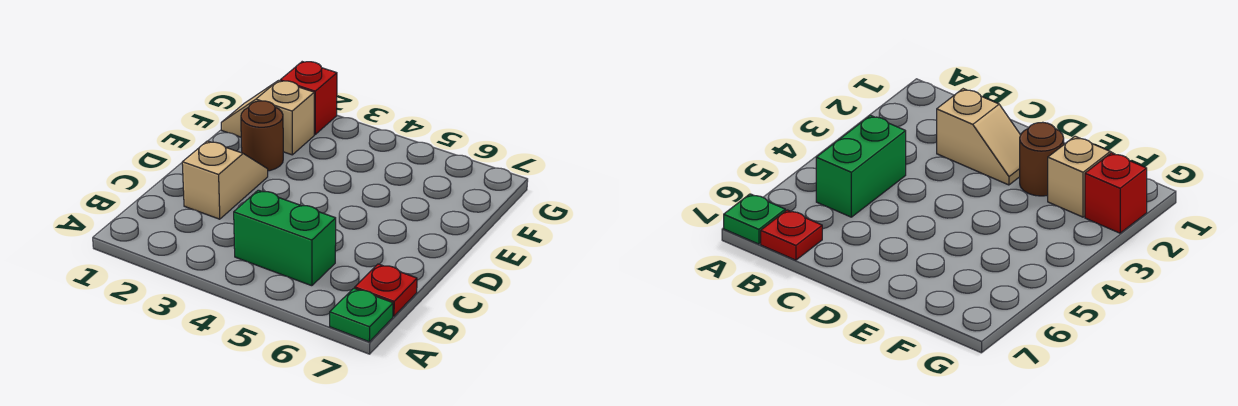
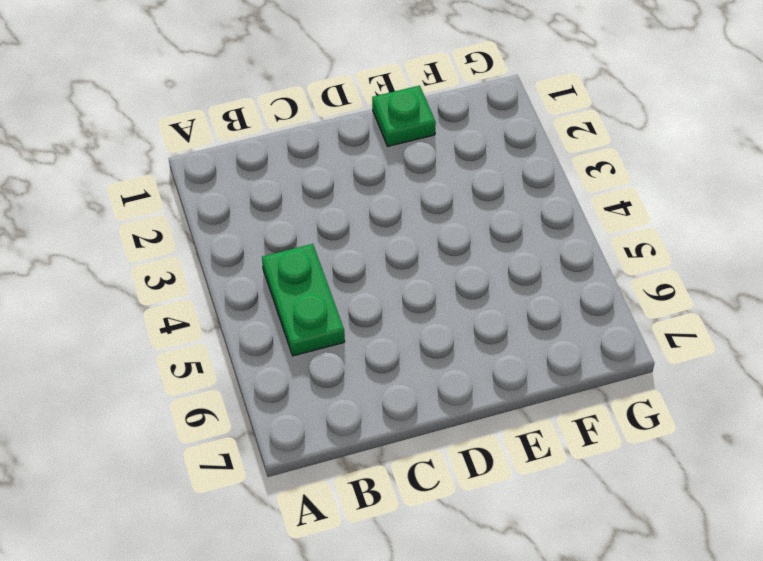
green 1x2 plate [262,244,345,356] -> green 1x2 brick [234,190,336,286]
green 1x1 plate [372,86,436,146] -> green 1x1 plate moved to [330,288,393,342]
none -> red 1x1 plate [355,264,417,316]
none -> tan 1x2 slope [182,141,268,219]

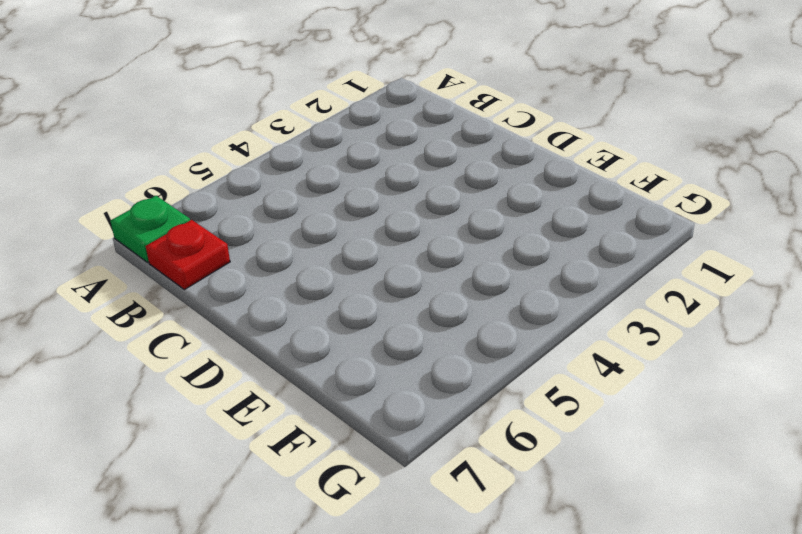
none -> green 1x2 brick [234,190,336,286]
none -> tan 1x2 slope [182,141,268,219]

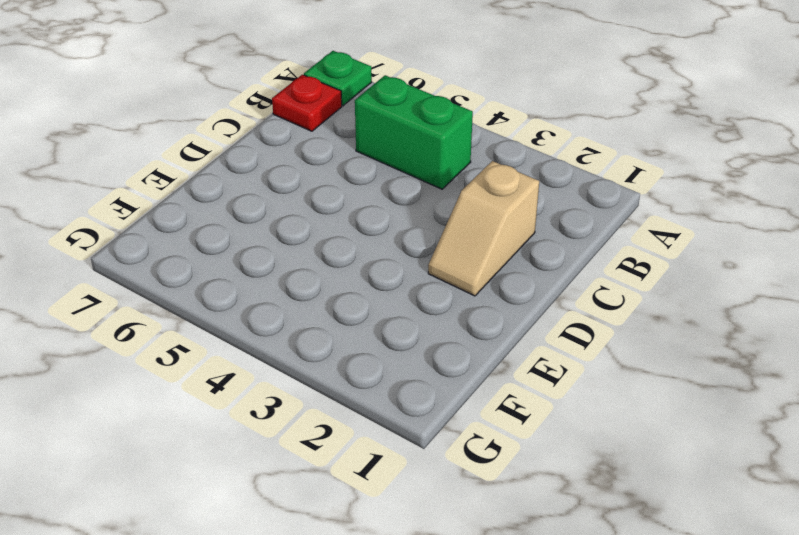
none -> brown 1x1 round brick [241,101,283,171]
none -> tan 1x2 slope [221,81,314,155]

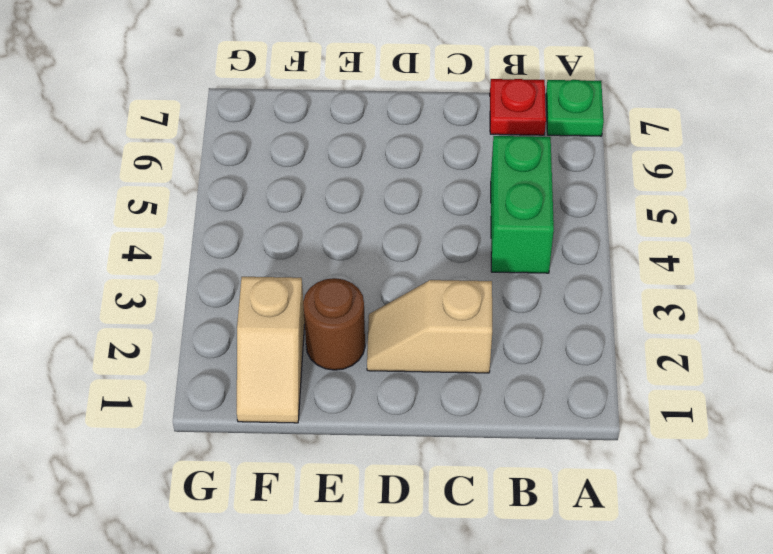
none -> red 1x1 brick [280,62,337,134]

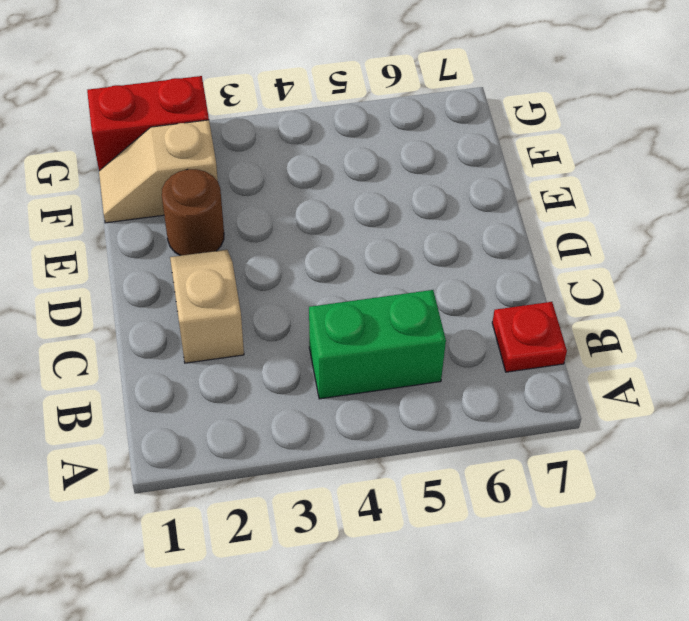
red 1x2 brick [87,76,209,171] -> red 1x1 brick [280,62,337,134]
none -> green 1x1 plate [330,288,393,342]

